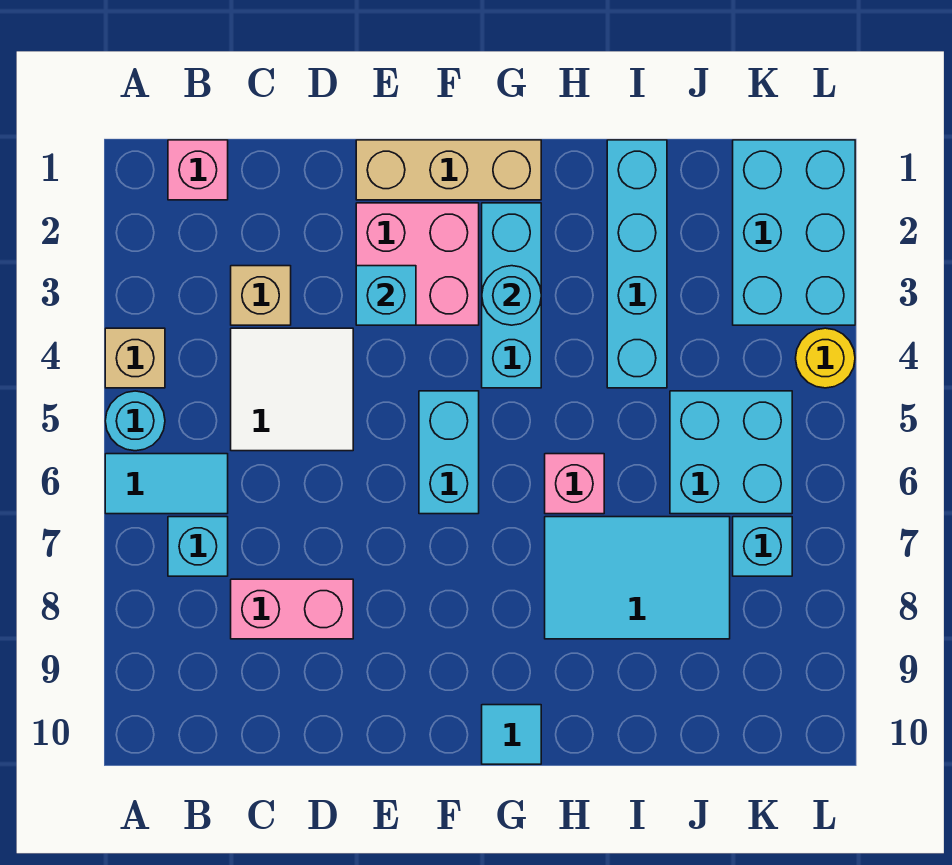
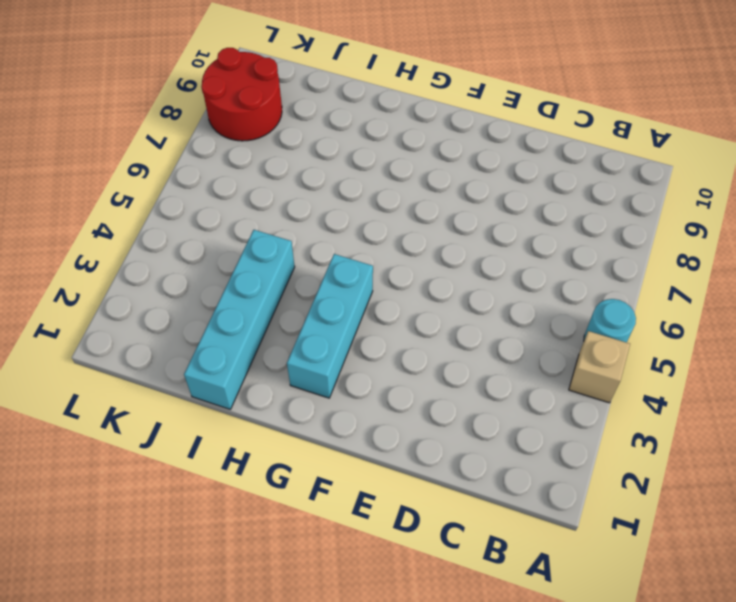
red 2x2 round brick [201,48,282,141] -> none
none -> cyan 1x2 tile [105,454,228,514]
none -> pink 1x1 brick [168,140,228,200]
none -> cyan 1x1 brick [168,517,228,576]

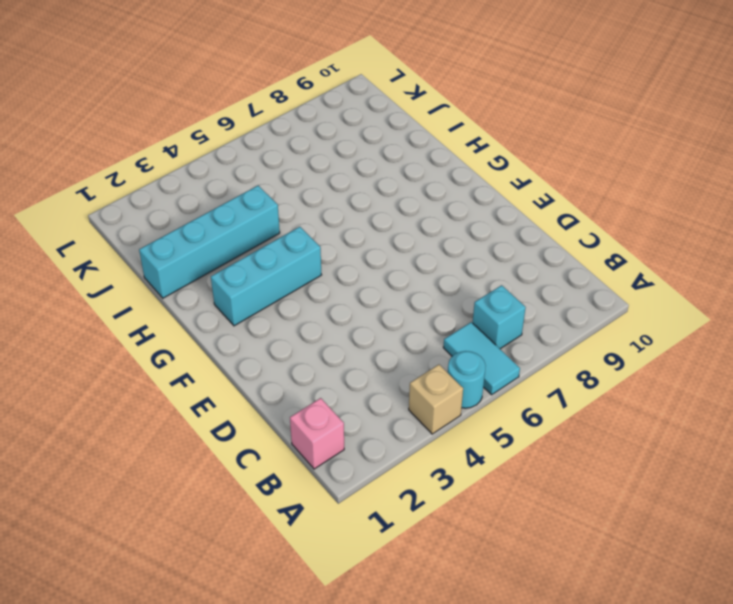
none -> tan 1x1 brick [231,266,291,325]
none -> white 2x2 tile [231,328,353,451]
none -> pink 1x2 brick [231,579,353,639]

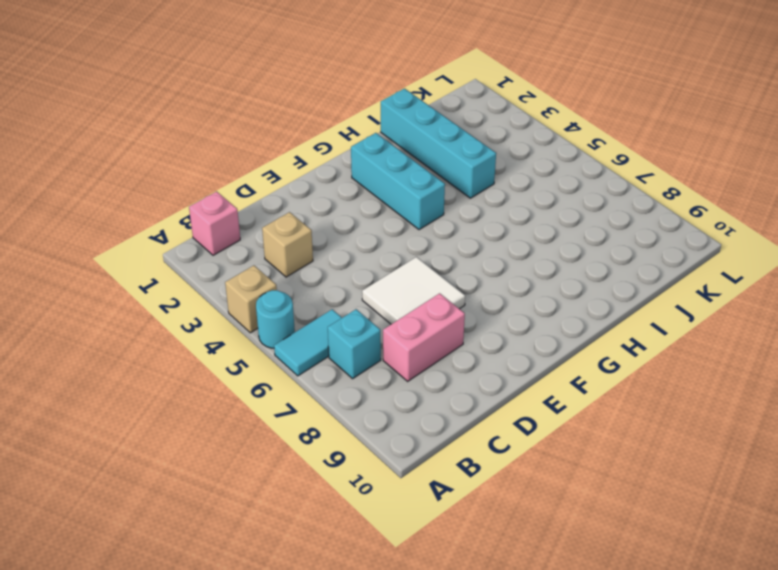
white 2x2 tile [362,257,465,324] -> white 2x2 tile moved to [231,328,353,451]
none -> tan 1x3 brick [356,140,541,200]
none -> pink 2x2 brick [356,203,479,325]
none -> cyan 1x2 brick [419,391,479,514]

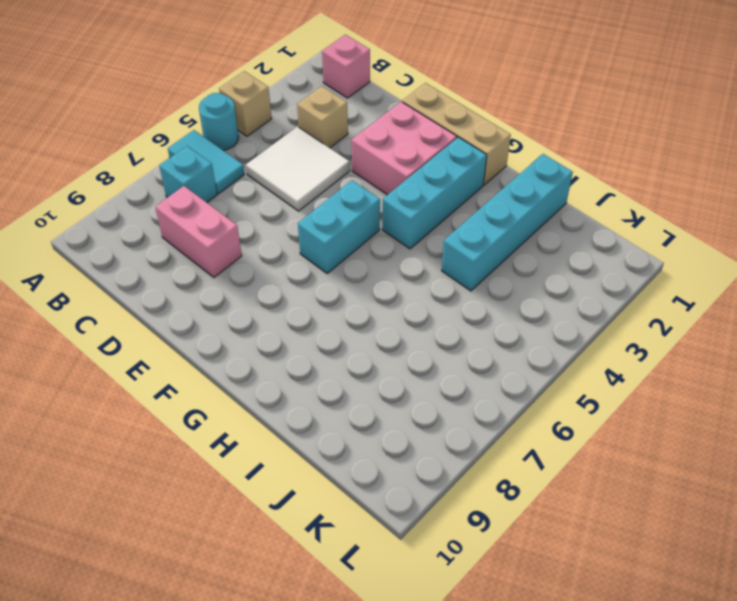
none -> cyan 1x1 tile [482,705,541,764]
none -> pink 1x1 brick [545,454,604,514]
none -> cyan 2x3 tile [545,517,730,639]

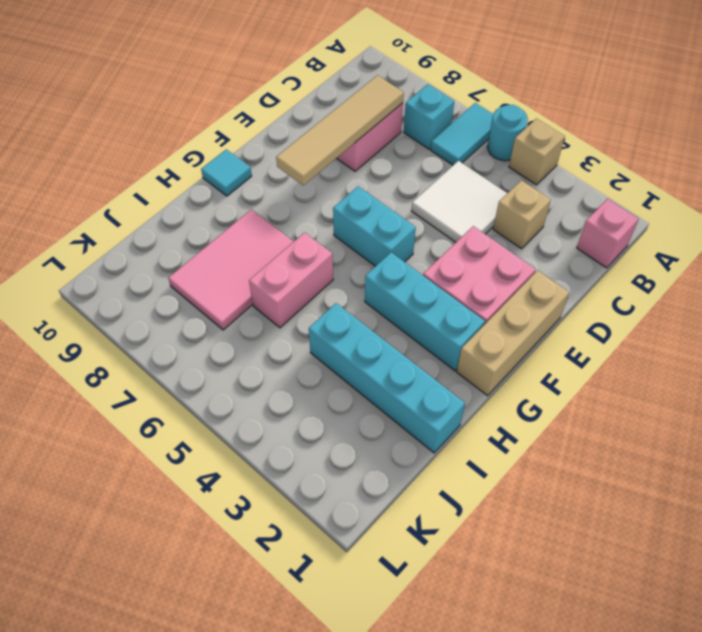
tan 1x4 tile [276,75,404,185] -> none
pink 1x2 brick [249,232,333,328] -> pink 1x1 brick [545,454,604,514]
pink 2x3 tile [168,209,294,330] -> cyan 2x3 tile [545,517,730,639]
none -> cyan 2x2 brick [670,391,792,514]
none -> cyan 2x3 brick [733,140,855,325]
none -> cyan 1x1 brick [733,517,792,576]

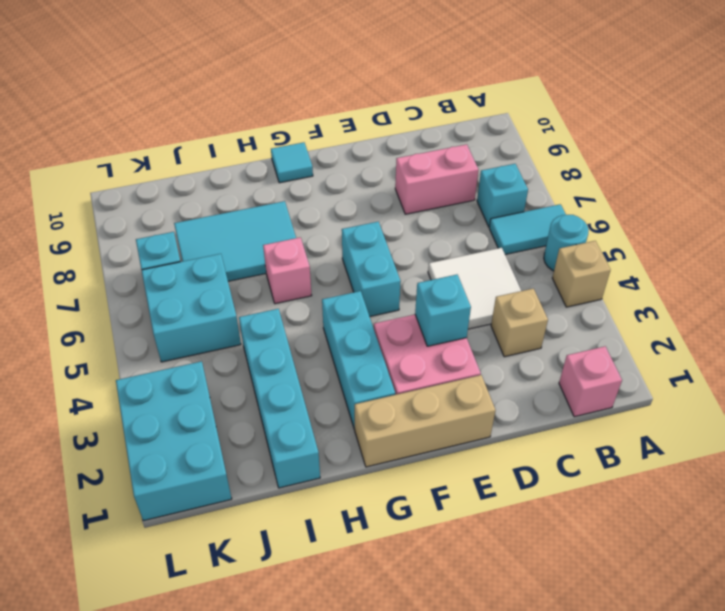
none -> yellow 1x1 round brick [796,328,855,388]
none -> cyan 1x1 round brick [482,266,541,325]

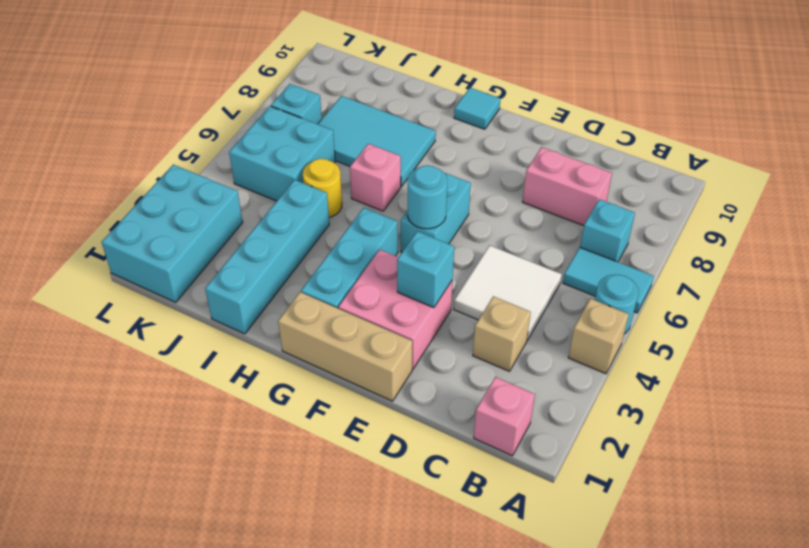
cyan 1x1 round brick [407,165,447,229] -> cyan 1x1 round brick moved to [482,266,541,325]
yellow 1x1 round brick [303,159,342,217] -> yellow 1x1 round brick moved to [796,328,855,388]

